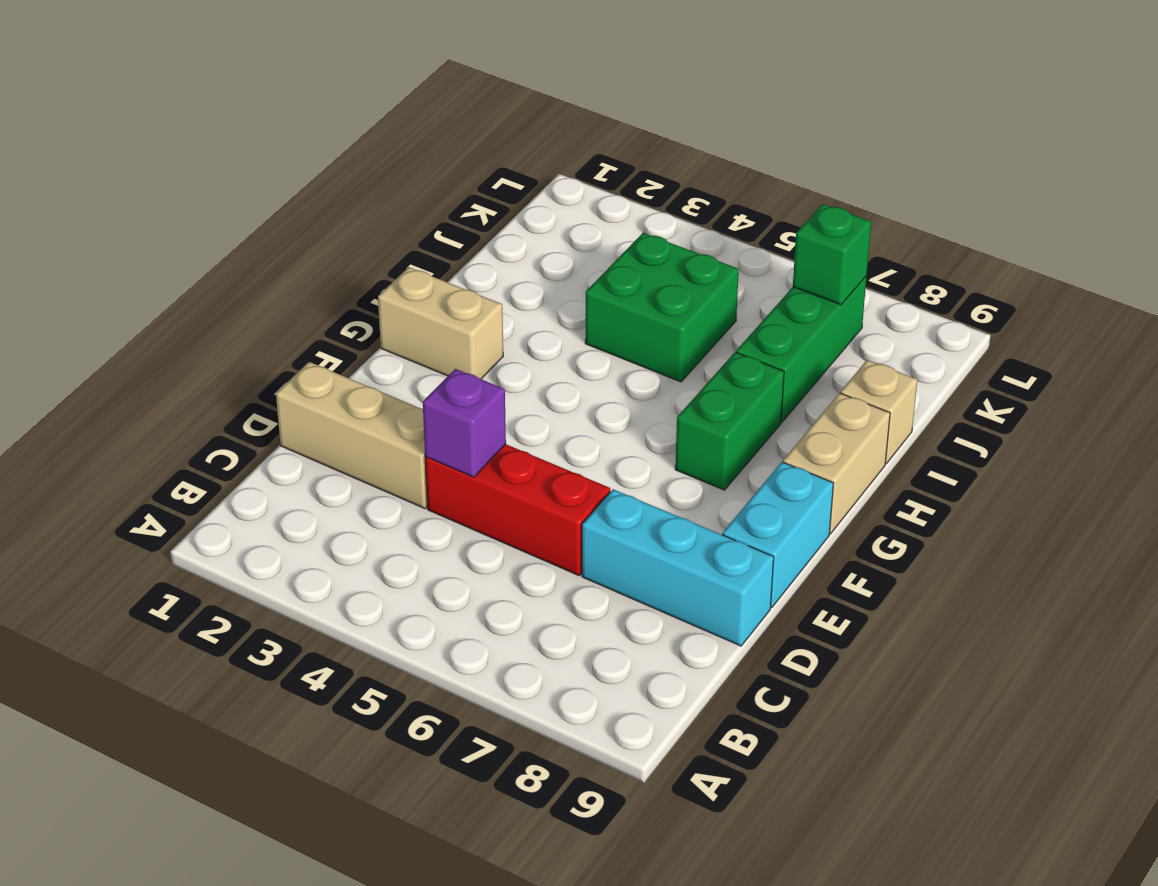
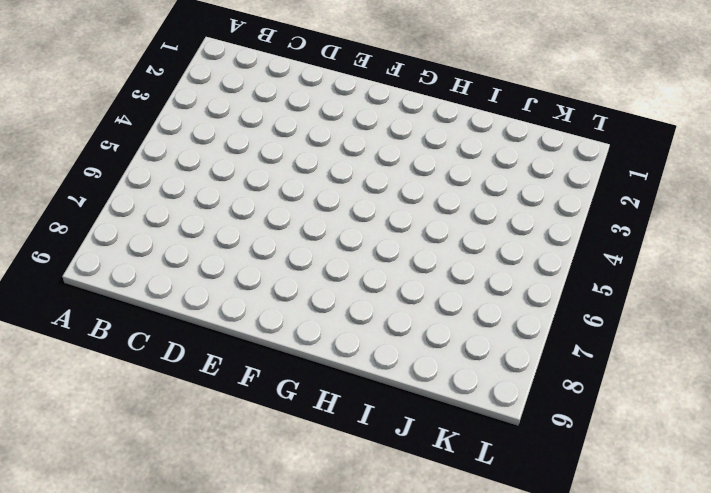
none -> tan 1x3 brick [276,362,427,509]
none -> red 1x3 brick [425,444,610,575]
none -> cyan 1x3 brick [582,489,774,646]

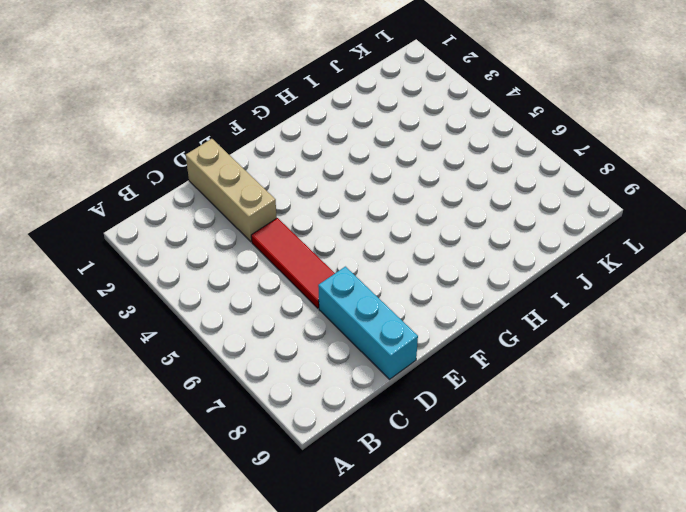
red 1x3 tile [251,218,335,308] -> red 1x3 brick [425,444,610,575]
none -> cyan 1x2 brick [722,462,833,608]
none -> tan 1x2 brick [378,267,503,379]
none -> green 1x2 brick [675,352,784,490]

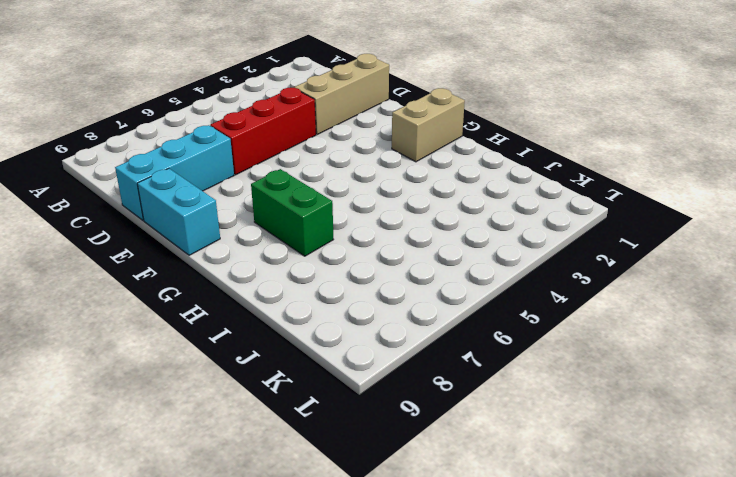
none -> tan 1x2 brick [783,393,890,534]
none -> green 2x2 brick [585,233,739,382]
none -> green 1x3 brick [736,276,867,422]

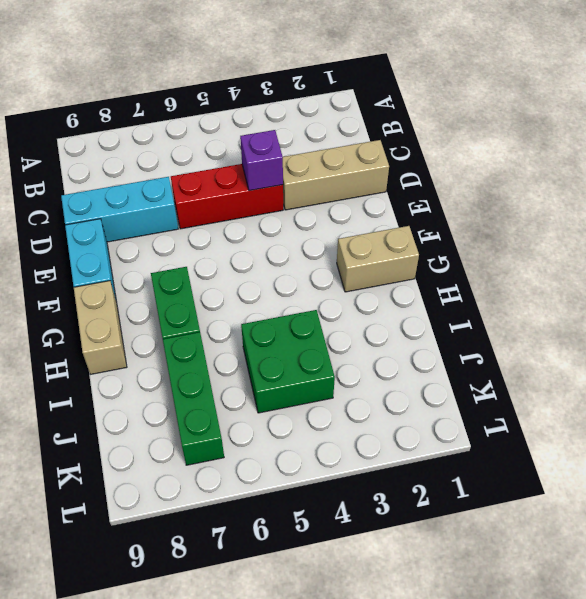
none -> tan 1x1 brick [841,360,917,463]
none -> green 1x1 brick [793,204,871,305]

